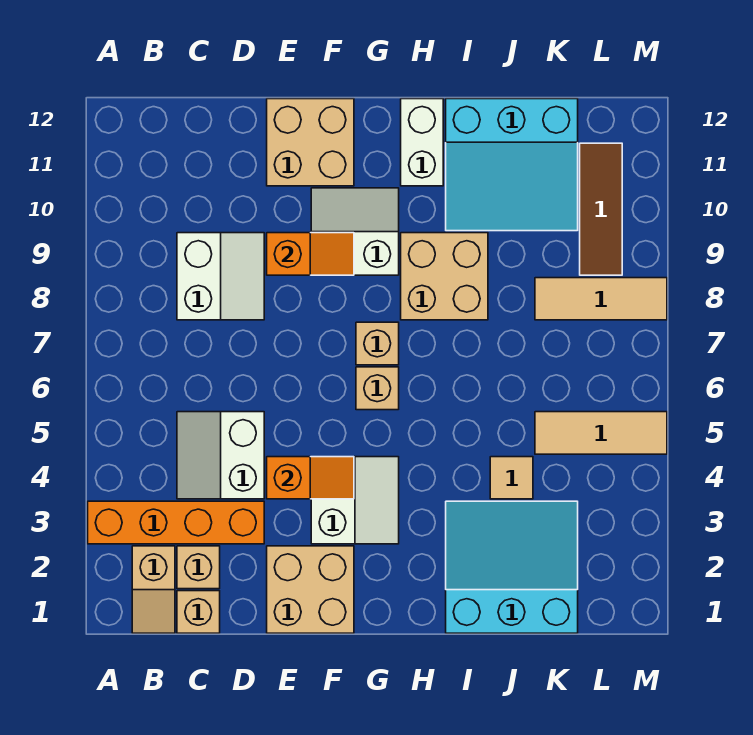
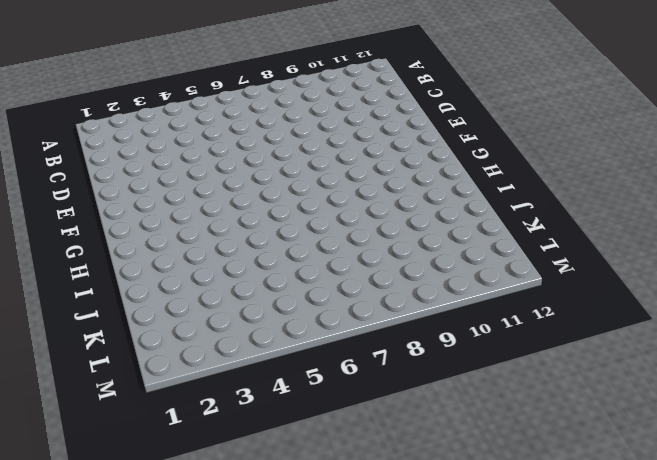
none -> orange 1x4 brick [88,501,264,544]
none -> tan 1x2 slope [132,546,175,633]
none -> tan 1x1 brick [177,591,220,633]

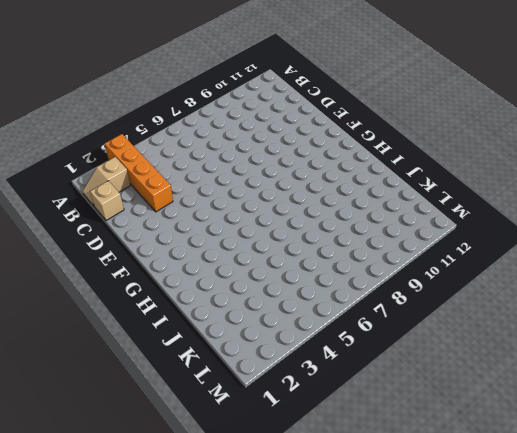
none -> tan 1x1 brick [177,546,220,589]
none -> white 2x2 slope [177,412,264,499]
none -> white 2x2 slope [177,233,264,320]

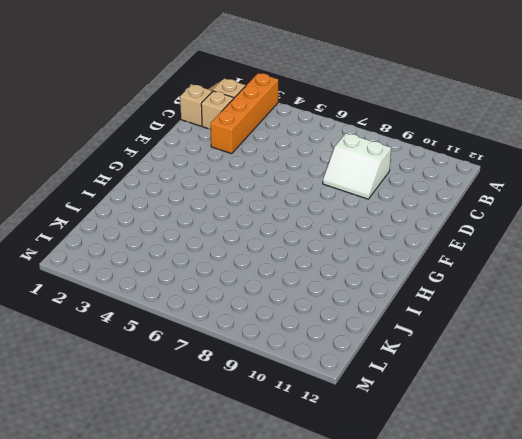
none -> white 2x2 slope [177,412,264,499]
none -> tan 2x2 brick [267,546,354,633]
none -> tan 2x2 brick [267,99,354,186]

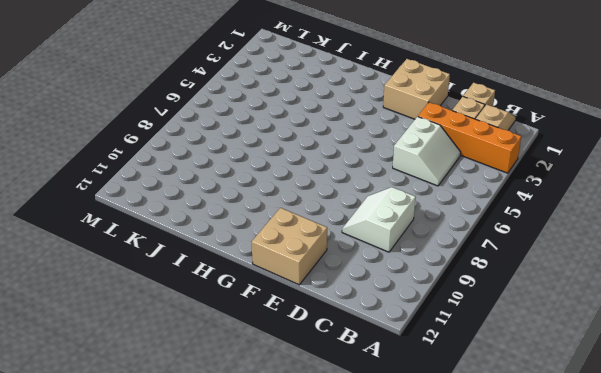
none -> white 2x2 slope [311,457,399,544]
none -> white 2x2 slope [311,188,399,275]
none -> tan 1x1 brick [356,367,399,410]

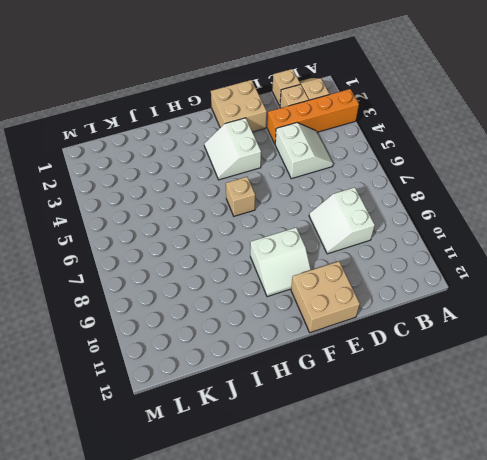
none -> tan 1x1 brick [356,322,399,365]
none -> tan 2x2 brick [401,233,488,320]
none -> white 1x2 brick [401,99,443,186]

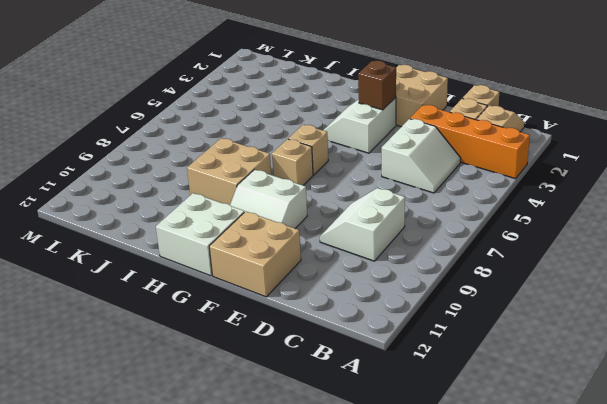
brown 1x1 brick [358,61,396,110] -> none
white 2x2 brick [156,193,244,276] -> white 1x2 brick [401,99,443,186]
none -> cyan 3x3 slope [446,501,578,633]
none -> cyan 3x3 slope [446,99,578,231]
none -> tan 1x1 tile [490,457,533,499]

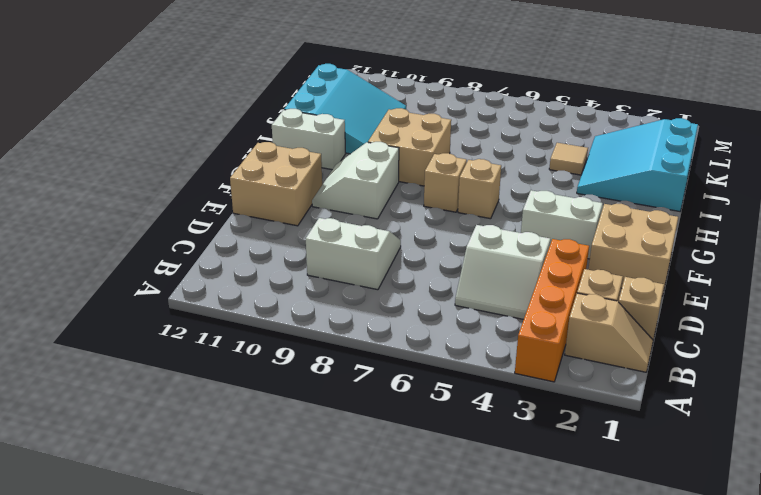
none -> tan 1x3 tile [535,412,667,454]
none -> tan 1x3 tile [535,278,667,320]
none -> brown 1x3 tile [580,143,622,275]

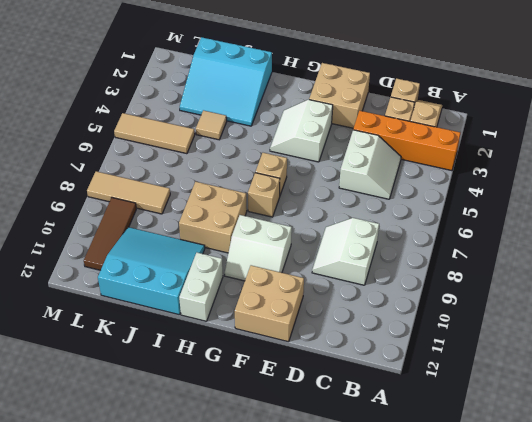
none -> orange 1x2 slope [267,457,354,499]
none -> orange 1x2 slope [267,233,354,275]

